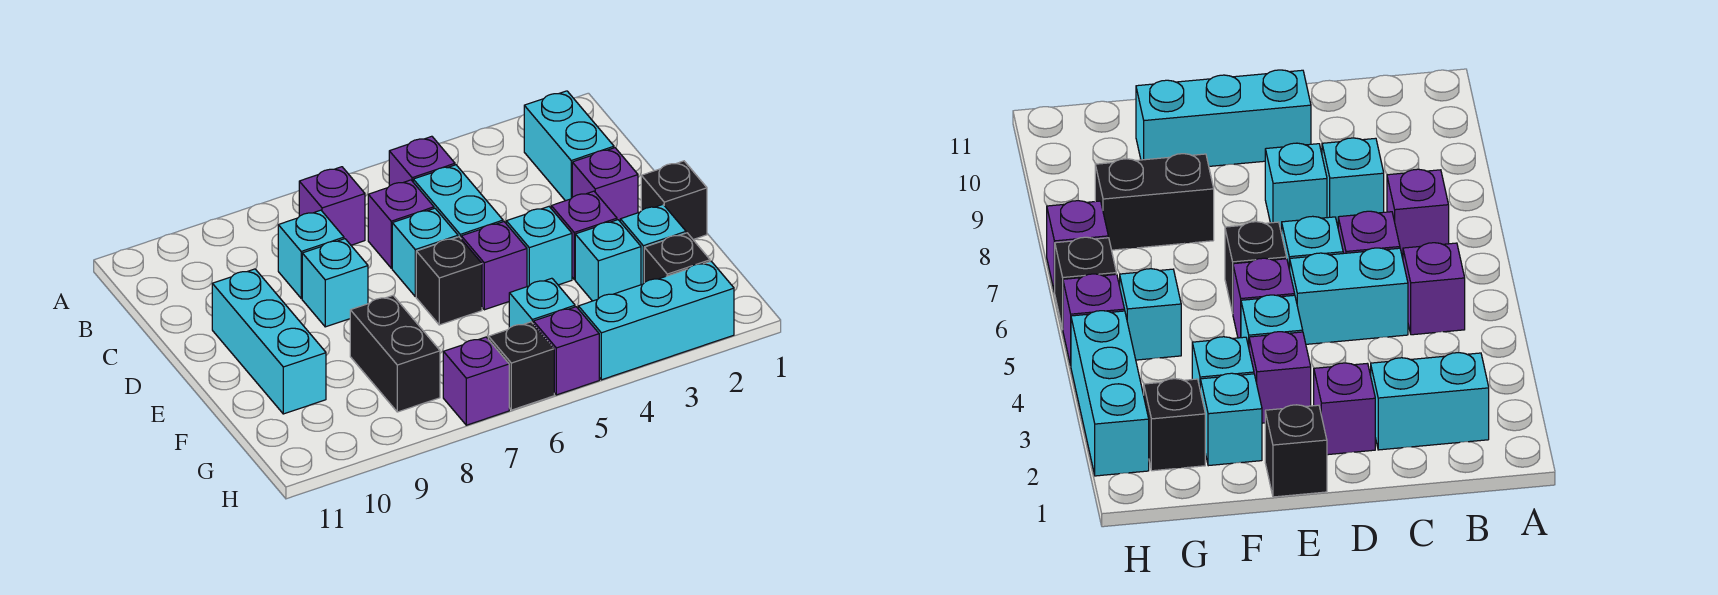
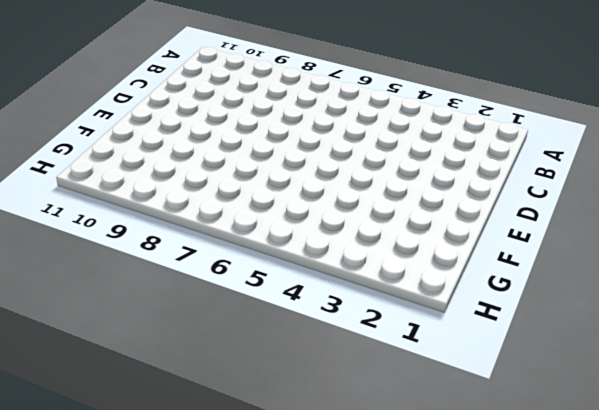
none -> cyan 1x2 brick [524,91,614,201]
none -> purple 1x1 brick [389,136,455,186]
none -> purple 1x1 brick [299,167,365,245]

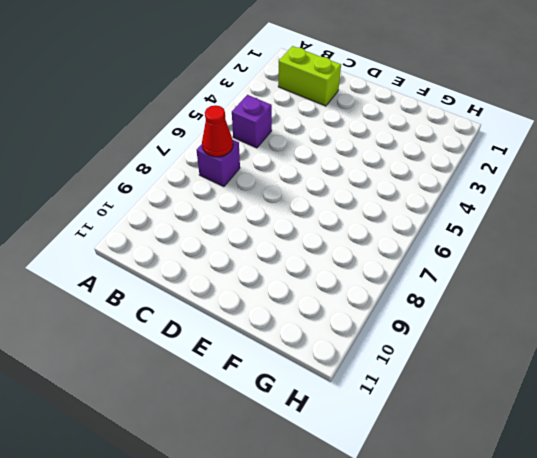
lime 1x2 brick [278,46,341,106] -> cyan 1x2 brick [524,91,614,201]
red 1x1 cone [202,105,233,157] -> none
none -> cyan 1x2 brick [413,165,503,238]
none -> purple 1x1 brick [368,180,434,268]
none -> cyan 1x1 brick [278,210,344,298]

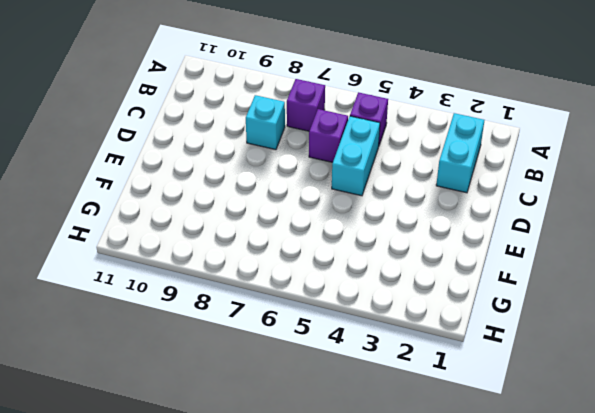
none -> purple 1x1 brick [572,148,638,221]
none -> cyan 1x1 brick [392,208,458,296]
none -> cyan 1x1 brick [302,239,368,327]

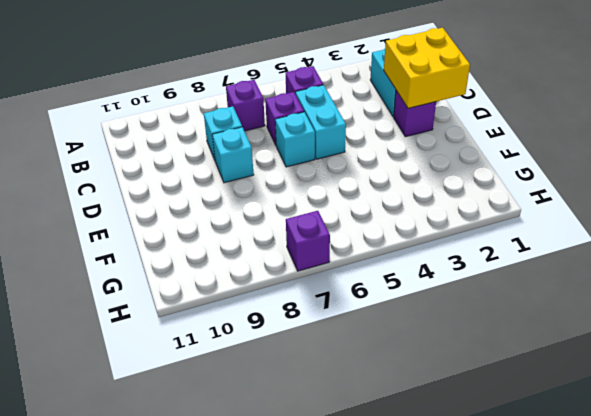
yellow 2x2 brick [384,28,470,108] -> none
none -> cyan 1x3 brick [212,269,326,414]
none -> black 1x1 brick [641,161,707,239]
none -> purple 1x1 brick [551,191,617,279]

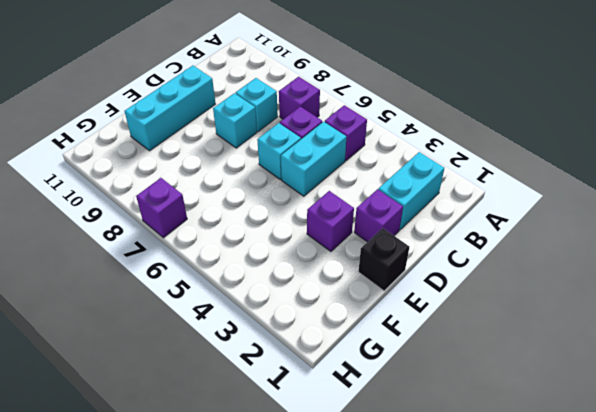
none -> cyan 1x1 brick [506,207,572,287]
none -> purple 1x1 brick [461,222,527,310]
none -> black 1x1 brick [416,237,482,325]

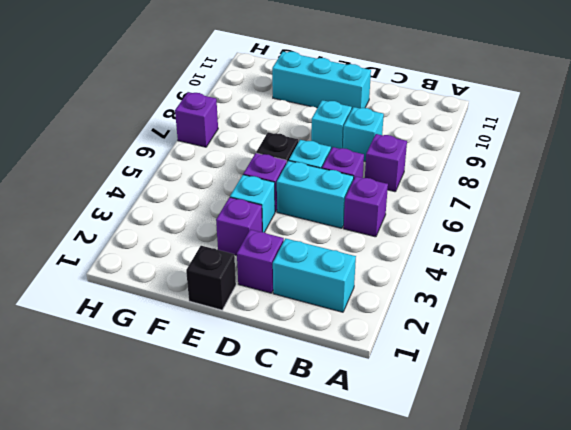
none -> cyan 1x1 brick [620,205,686,285]
none -> cyan 1x1 brick [575,220,641,301]
none -> black 1x2 brick [350,296,440,412]

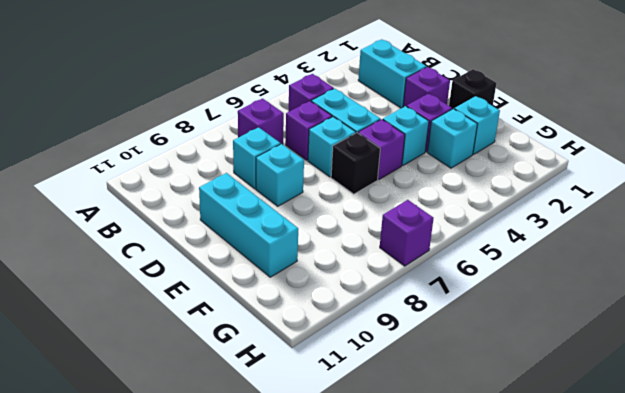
none -> black 1x2 brick [350,296,440,412]
none -> black 1x1 brick [644,233,710,283]
none -> cyan 1x1 brick [509,278,575,328]

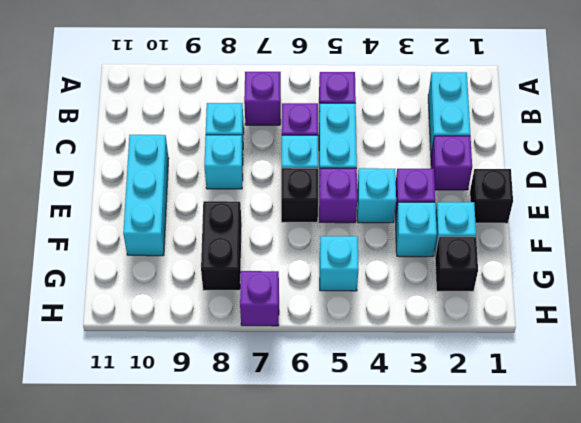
none -> cyan 1x3 brick [578,261,734,380]
none -> purple 1x1 brick [533,307,599,395]
none -> black 1x1 brick [488,322,554,410]

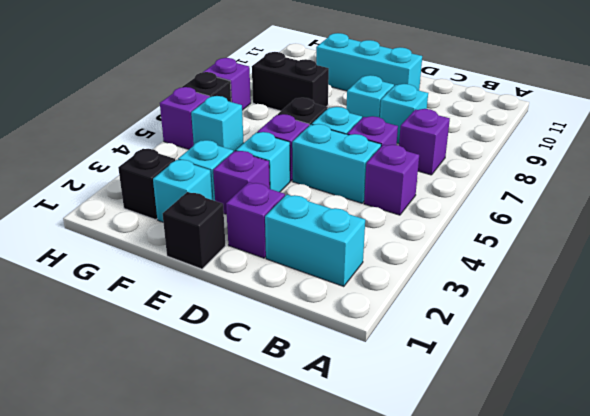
none -> cyan 1x3 brick [578,261,734,380]

